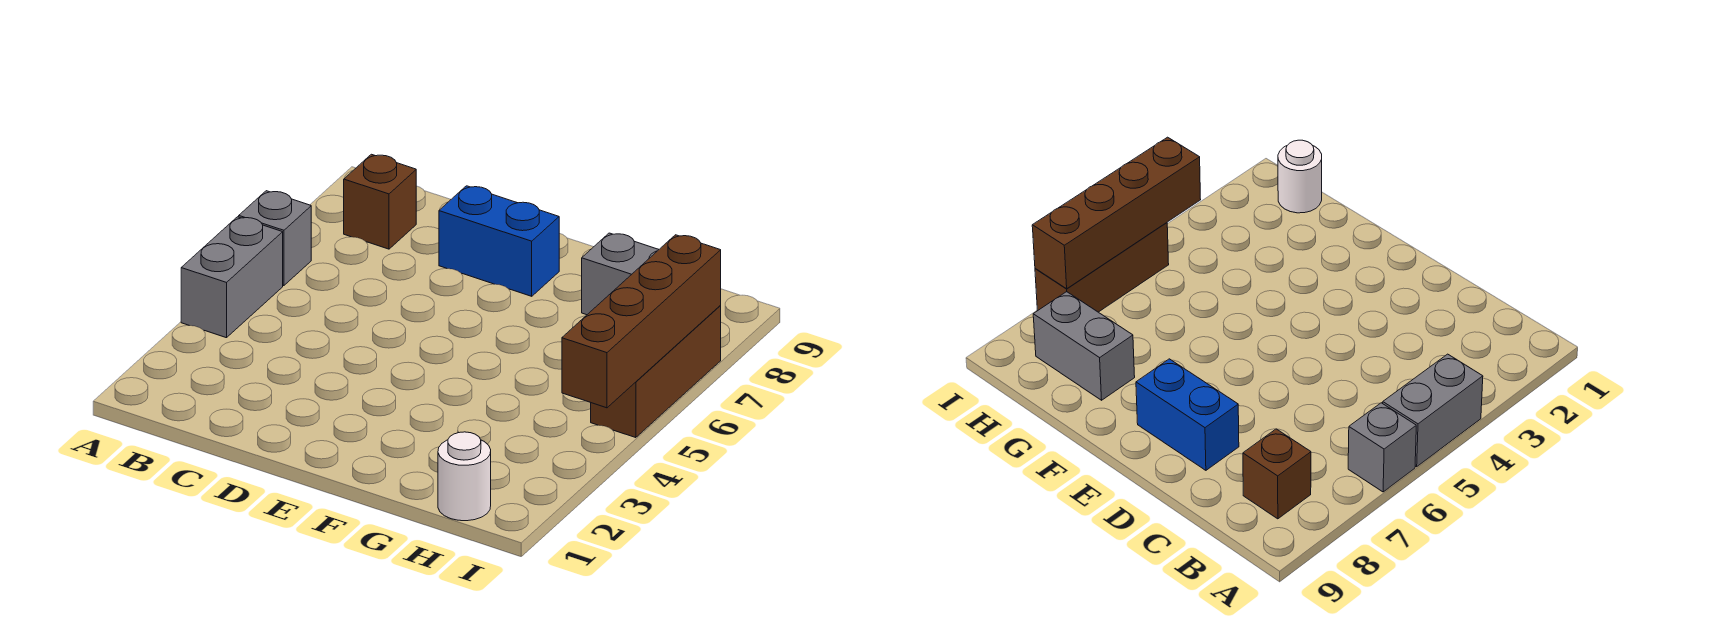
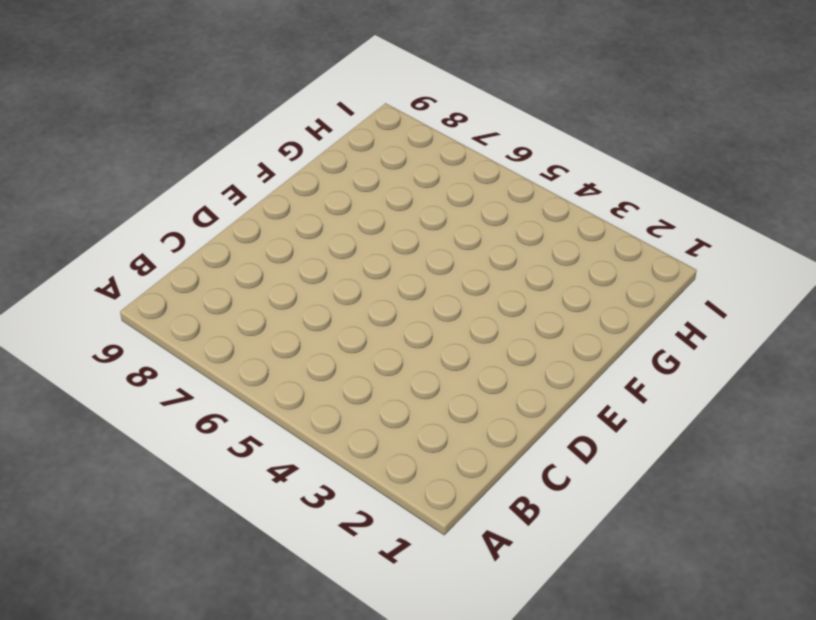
none -> grey 1x2 brick [181,217,283,338]
none -> grey 1x1 brick [239,191,311,286]

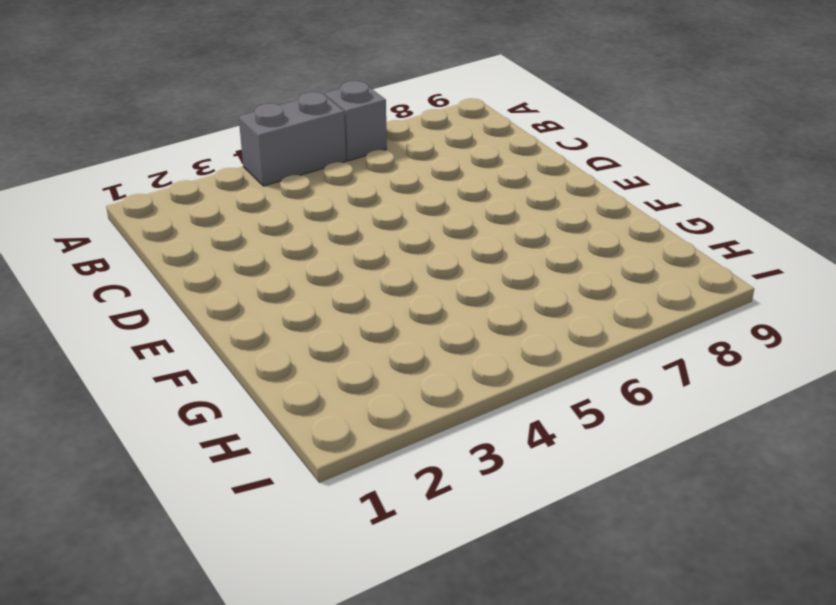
none -> brown 1x1 brick [344,154,416,249]
none -> blue 1x2 brick [439,186,559,296]

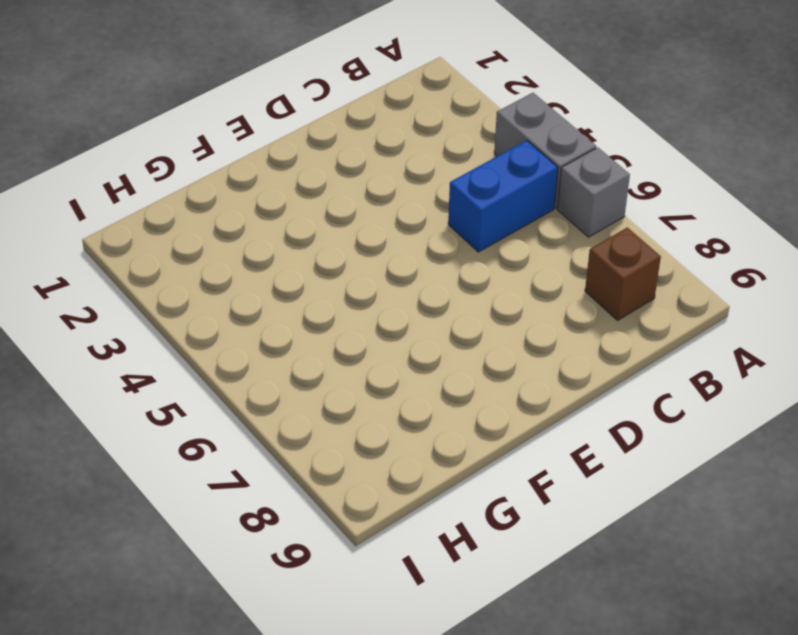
blue 1x2 brick [448,140,558,252] -> blue 1x2 brick moved to [439,186,559,296]
none -> grey 1x2 brick [582,233,659,315]
none -> white 1x1 round brick [438,432,491,521]

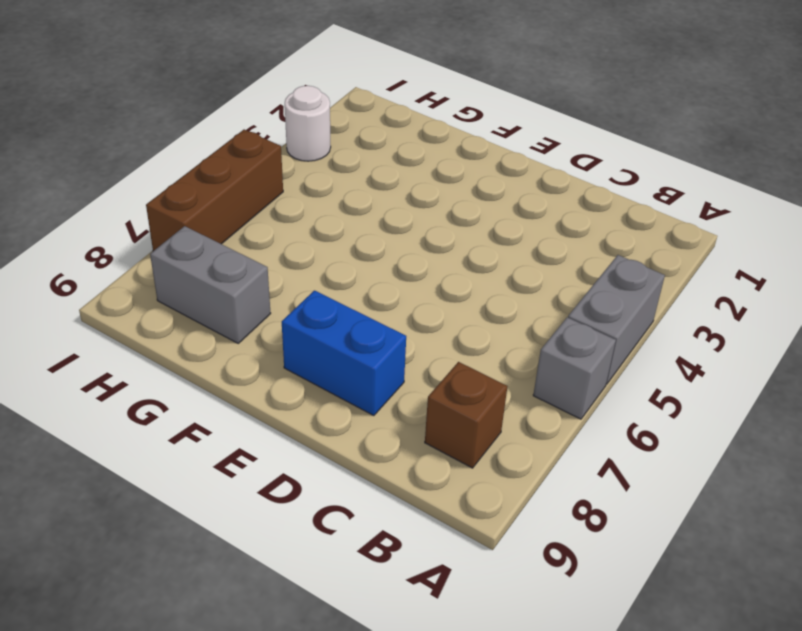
white 1x1 round brick [285,86,331,161] -> white 1x1 round brick moved to [438,432,491,521]
none -> brown 1x4 brick [562,235,721,408]

